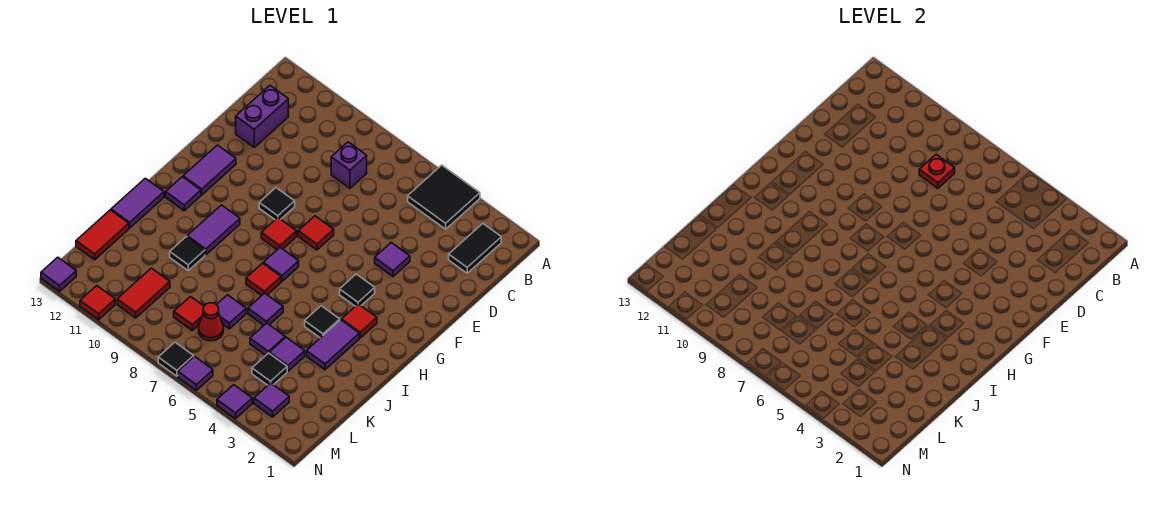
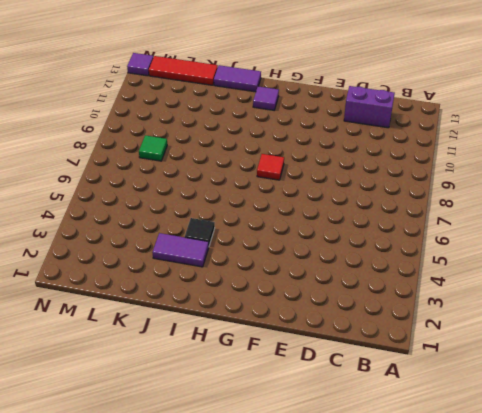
red 1x3 tile [149,56,218,85] -> red 1x2 tile [76,210,129,260]
green 1x1 tile [139,135,167,161] -> red 1x1 tile [174,297,204,330]
none -> black 2x2 tile [408,165,480,229]
none -> black 1x2 tile [449,224,501,273]
none -> purple 1x1 brick [331,142,367,188]
none -> purple 1x1 tile [375,243,410,277]

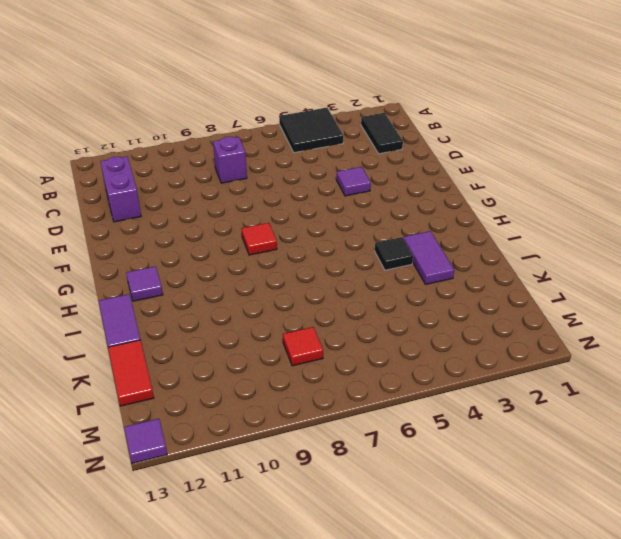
none -> red 1x1 tile [298,216,334,250]
none -> black 1x1 tile [259,188,295,220]
none -> purple 1x2 tile [183,145,236,195]
none -> black 1x1 tile [340,274,375,306]

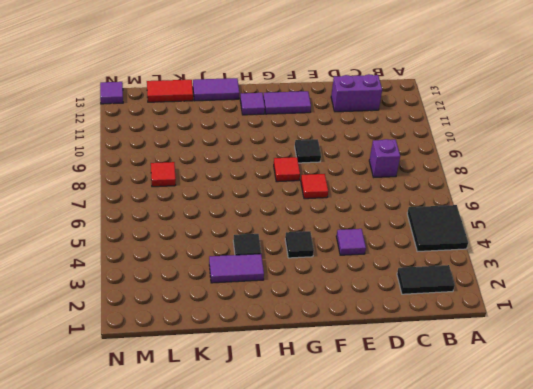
none -> red 1x1 tile [342,304,377,338]
none -> purple 1x1 tile [263,248,299,281]
none -> purple 1x2 tile [187,205,240,255]
none -> red 1x1 tile [246,263,281,295]

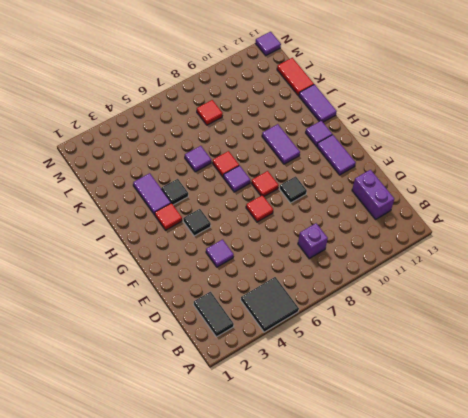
none -> black 1x1 tile [170,237,205,270]
none -> purple 1x1 tile [269,337,305,371]
none -> purple 1x1 tile [250,323,285,355]
none -> purple 1x1 tile [217,295,246,329]

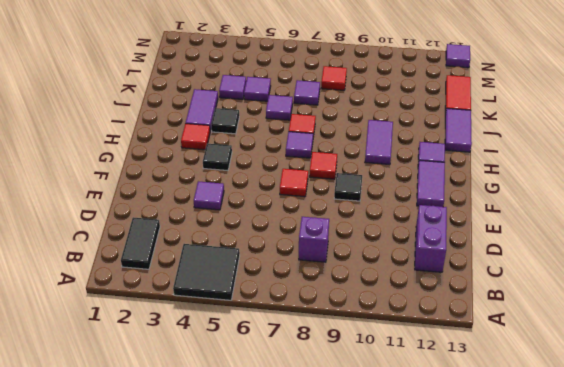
none -> black 1x1 tile [170,237,205,270]
none -> black 1x1 tile [252,353,287,385]
none -> red 1x1 cone [199,303,223,341]
none -> red 1x2 tile [117,268,170,318]

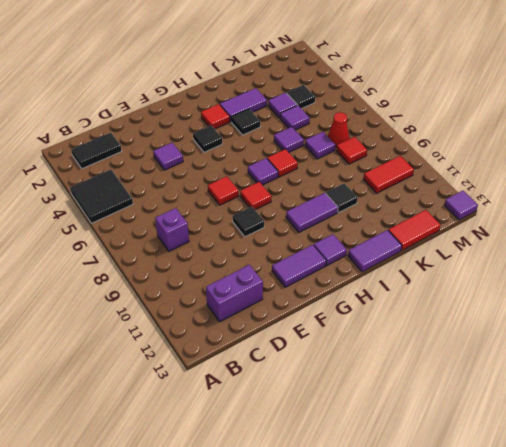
none -> purple 1x1 tile [254,383,289,417]
none -> purple 1x1 tile [217,385,252,419]
none -> purple 1x1 tile [178,356,213,390]
none -> black 1x1 tile [158,342,194,376]

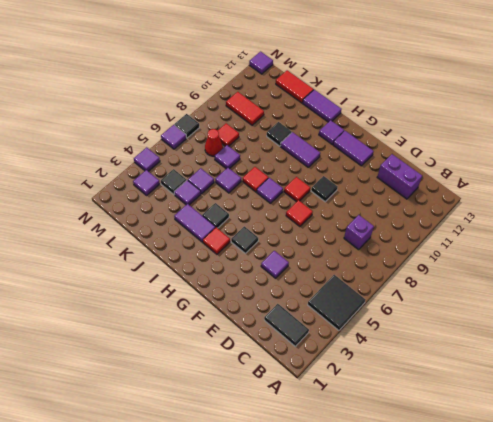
none -> red 1x1 tile [80,286,115,320]
none -> red 1x1 plate [919,154,955,188]

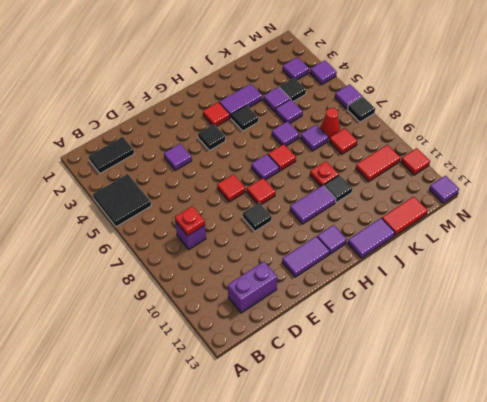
red 1x1 plate [310,161,339,186] -> none

